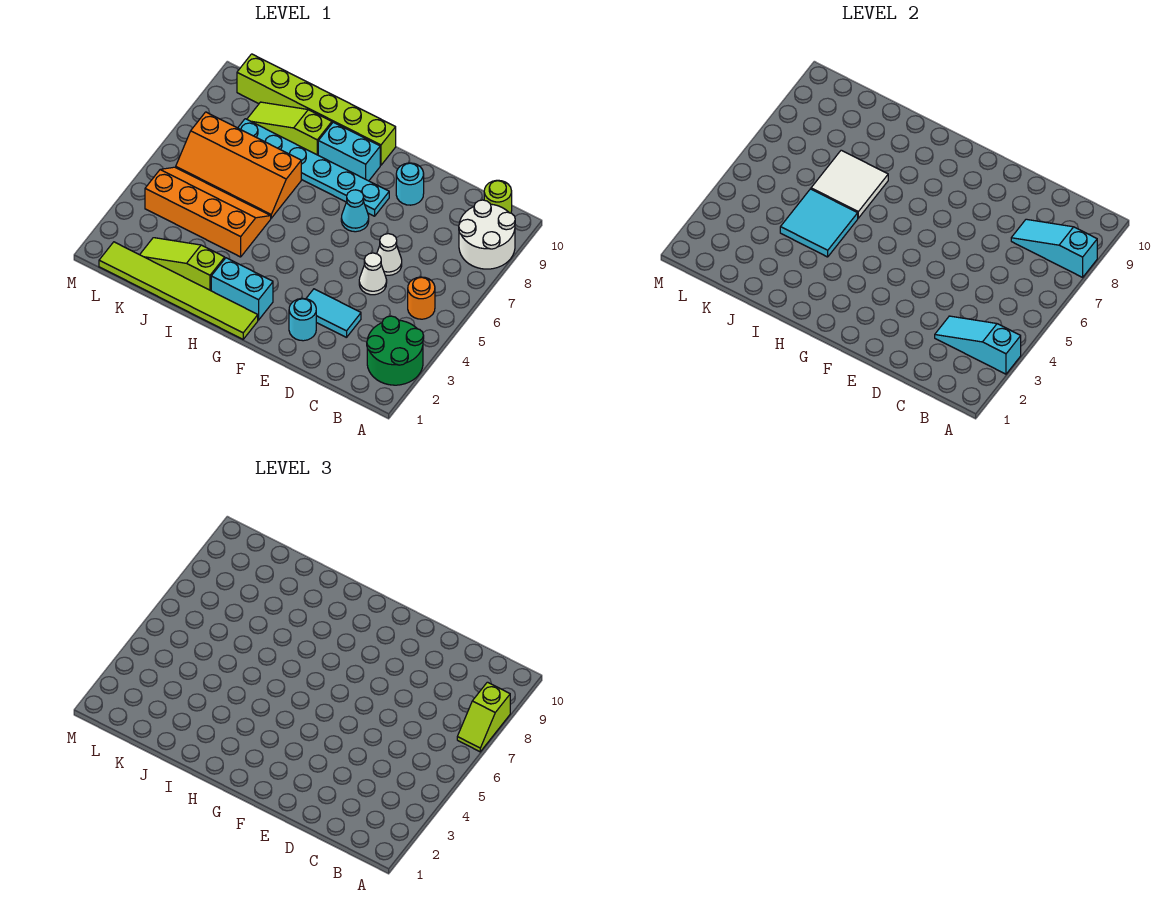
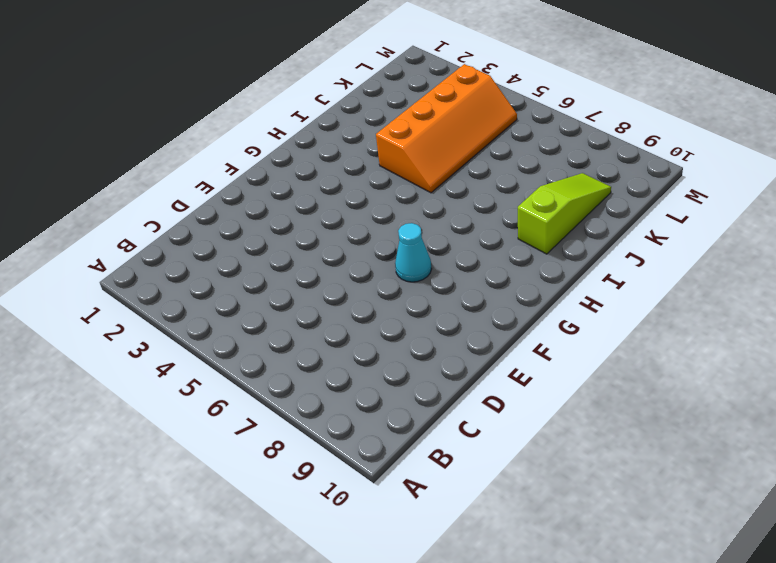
none -> green 2x2 round brick [367,316,424,385]
none -> white 2x2 round brick [459,200,515,269]
none -> orange 1x1 round brick [408,277,435,319]

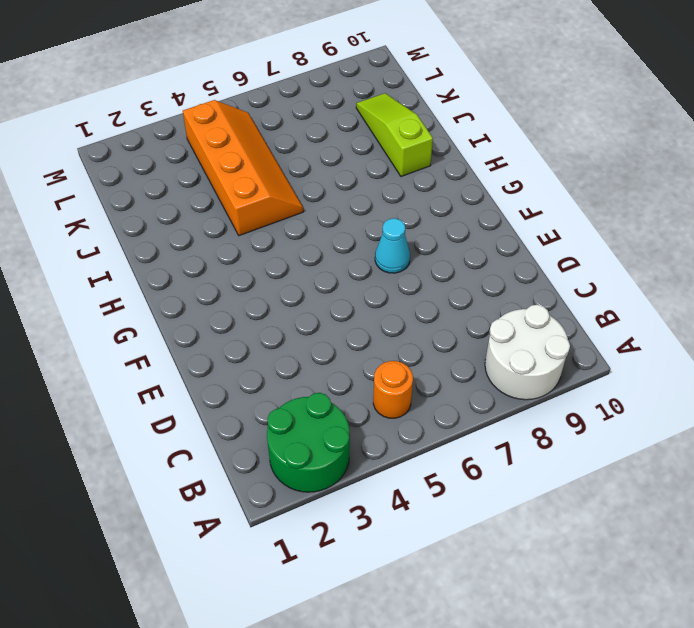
none -> lime 1x1 round brick [484,180,512,213]
none -> cyan 1x2 tile [306,289,361,338]
none -> white 1x1 cone [359,253,387,295]

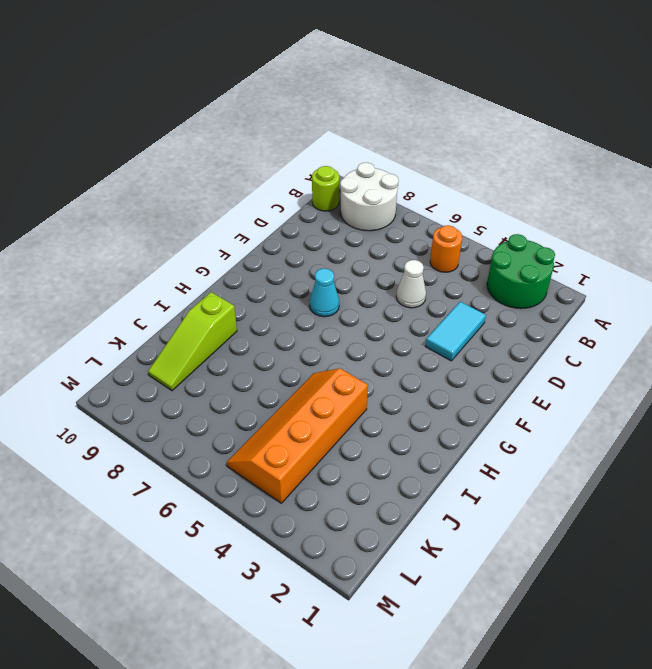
none -> white 1x1 cone [377,234,402,275]
none -> cyan 1x1 round brick [289,298,316,341]
none -> cyan 1x1 round brick [396,163,424,205]

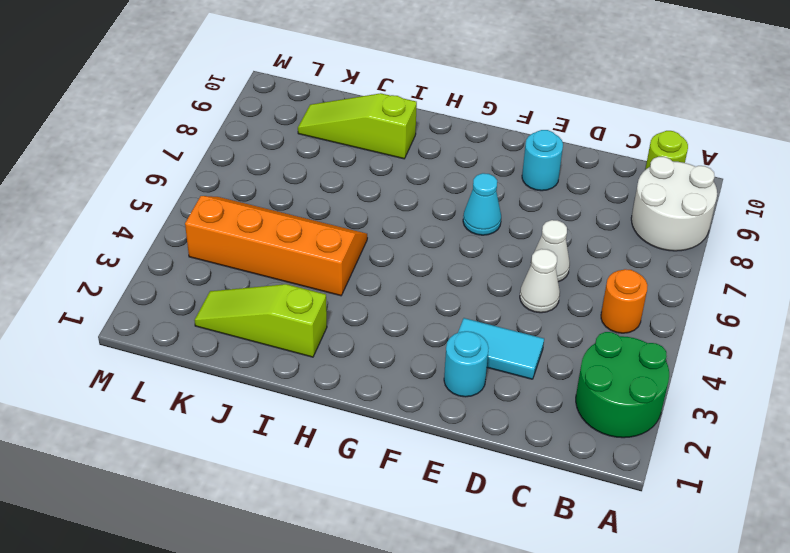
none -> cyan 1x6 plate [238,119,389,216]
none -> lime 1x6 tile [99,242,258,339]
none -> cyan 1x2 brick [211,258,273,320]

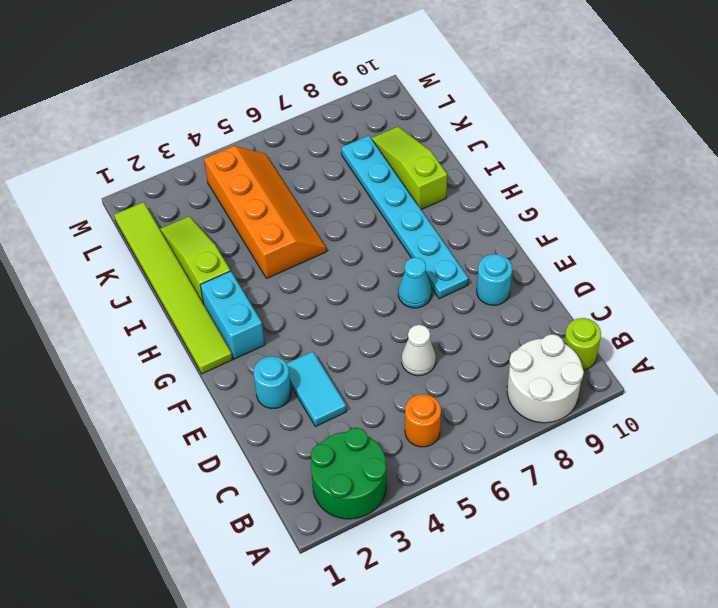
none -> white 1x1 cone [359,253,387,295]
none -> cyan 1x2 brick [318,122,380,181]
none -> lime 1x6 brick [237,54,396,165]

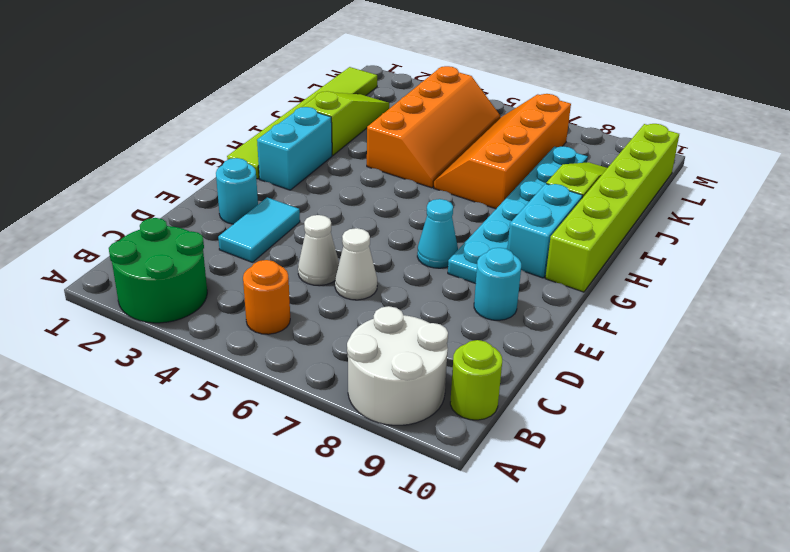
none -> cyan 1x3 slope [935,316,1021,374]
none -> cyan 1x3 slope [1011,219,1097,277]
none -> cyan 2x2 tile [780,189,858,257]

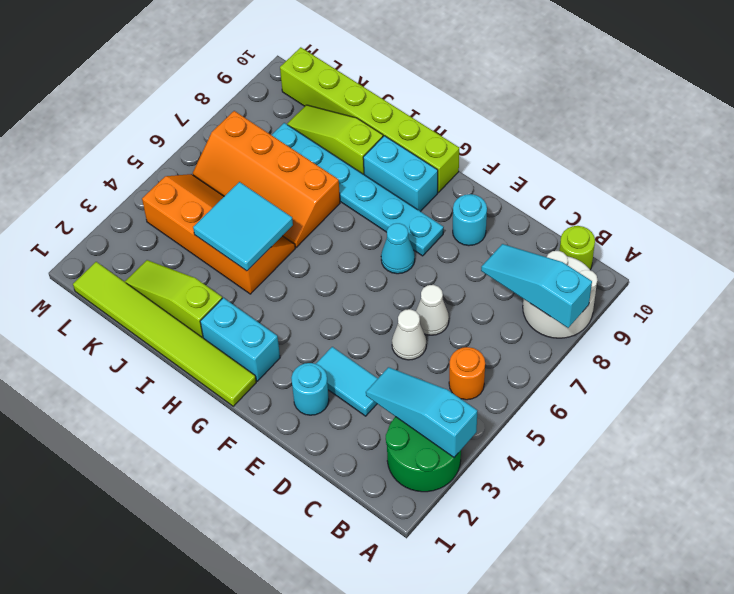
none -> white 2x2 tile [811,150,888,218]
none -> lime 1x2 slope [457,682,510,752]

